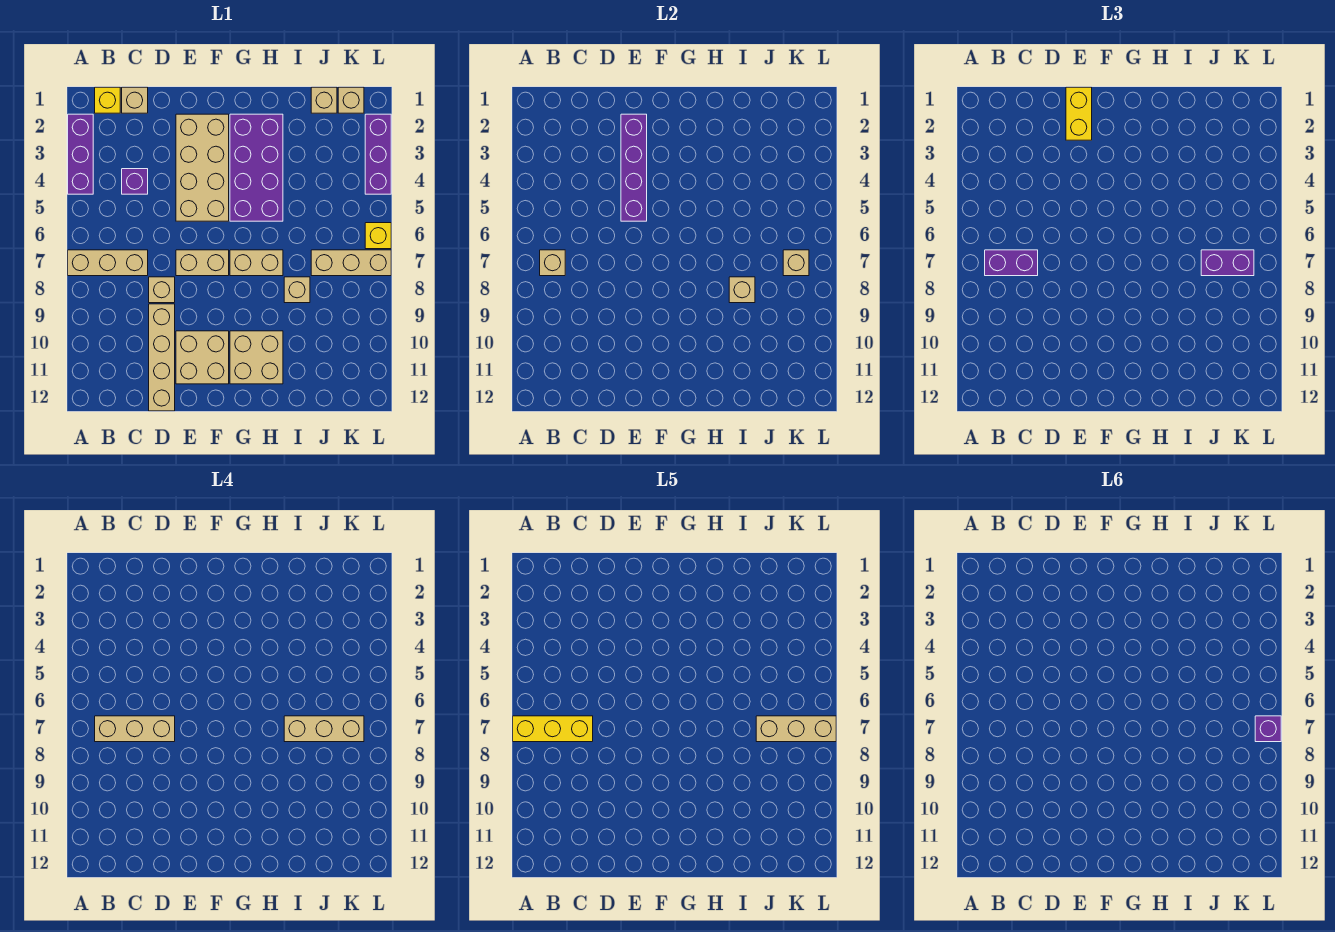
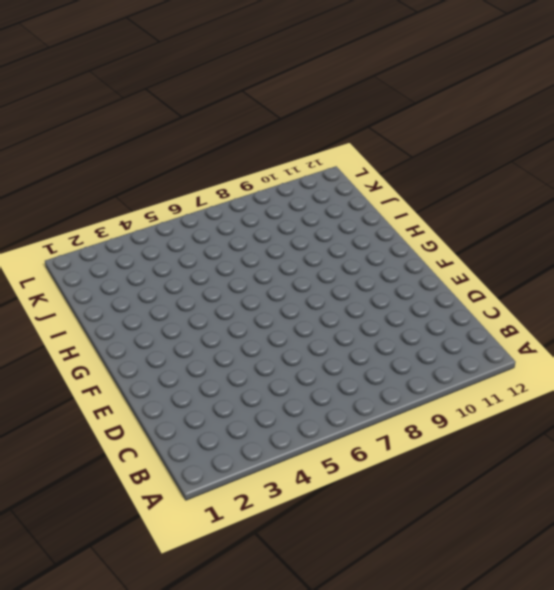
none -> purple 1x3 brick [68,114,93,194]
none -> tan 1x3 brick [68,250,148,276]
none -> yellow 1x1 brick [95,87,120,113]
none -> tan 1x1 brick [122,87,148,113]

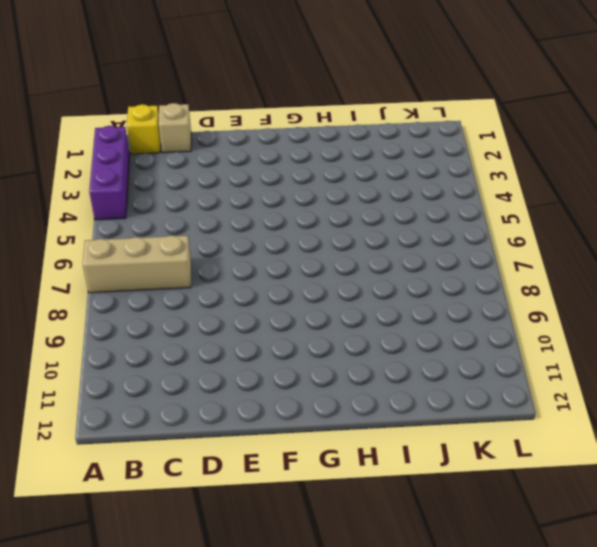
none -> purple 1x1 brick [122,169,148,194]
none -> tan 1x1 brick [149,277,175,303]
none -> tan 1x4 brick [149,304,175,411]
none -> tan 2x4 brick [176,114,229,221]

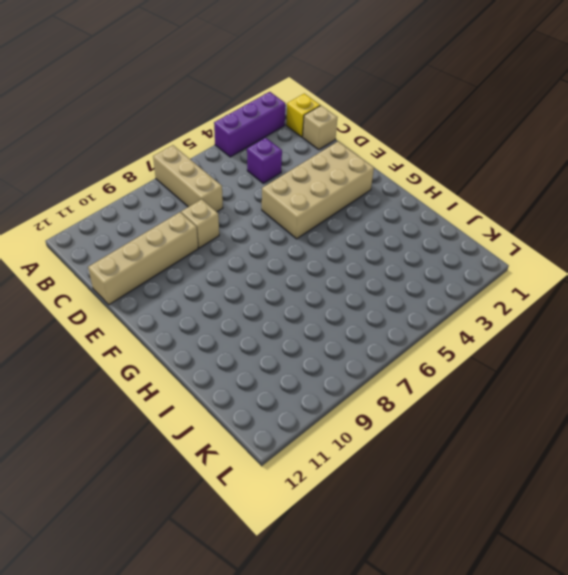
none -> tan 1x2 brick [176,250,229,276]
none -> tan 2x2 brick [176,331,229,384]
none -> purple 2x4 brick [230,114,283,221]
none -> tan 1x2 brick [230,250,283,276]

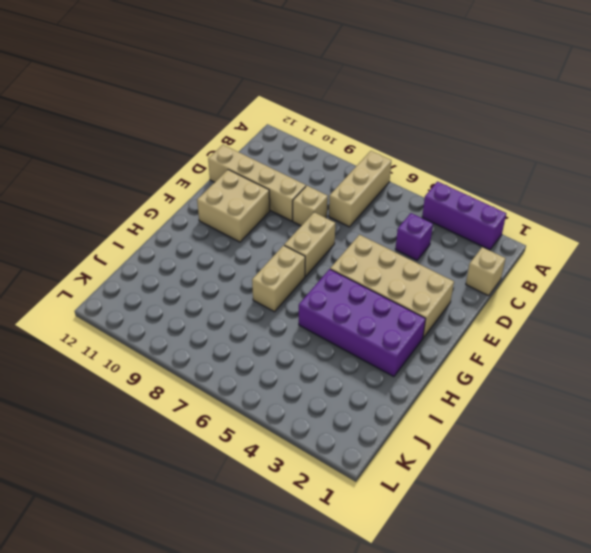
none -> yellow 1x1 brick [95,87,120,113]
none -> tan 2x2 brick [230,331,283,384]
none -> tan 1x1 brick [284,277,310,303]
none -> tan 1x1 brick [311,87,337,113]

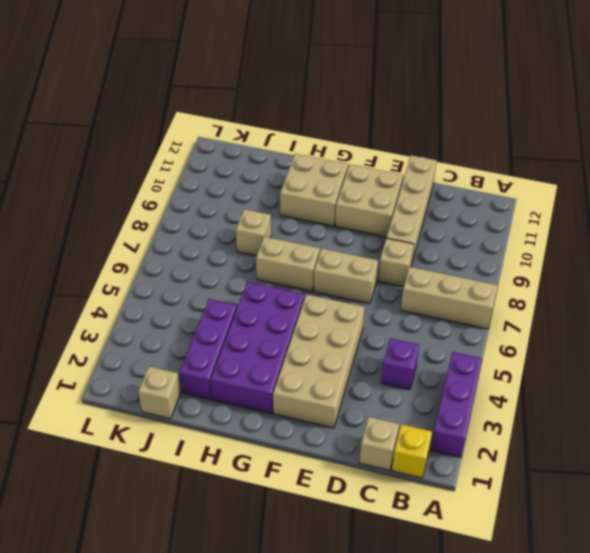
purple 1x3 brick [180,299,237,399] -> purple 1x3 brick moved to [365,114,391,194]
none -> tan 1x3 brick [311,250,391,276]
none -> tan 1x1 brick [338,87,364,113]
none -> yellow 1x1 brick [365,223,391,249]
none -> tan 1x1 brick [540,250,565,276]

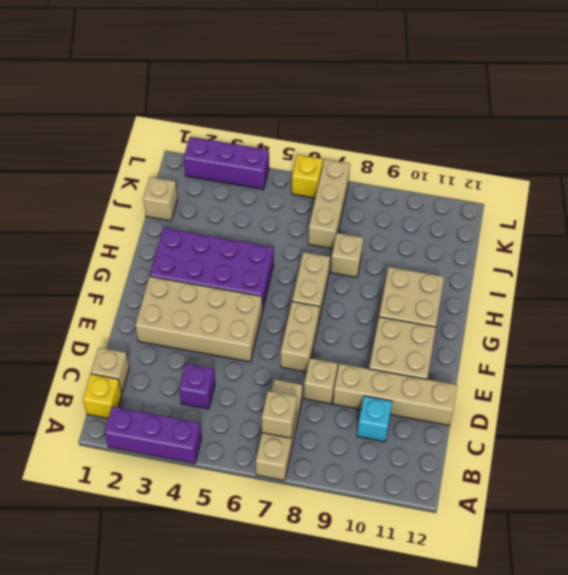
cyan 1x1 brick [357,396,392,442] -> none
none -> tan 1x1 brick [338,87,364,113]
none -> purple 1x4 brick [621,114,647,221]
none -> tan 1x1 brick [729,277,755,303]
none -> tan 1x1 brick [783,250,809,276]

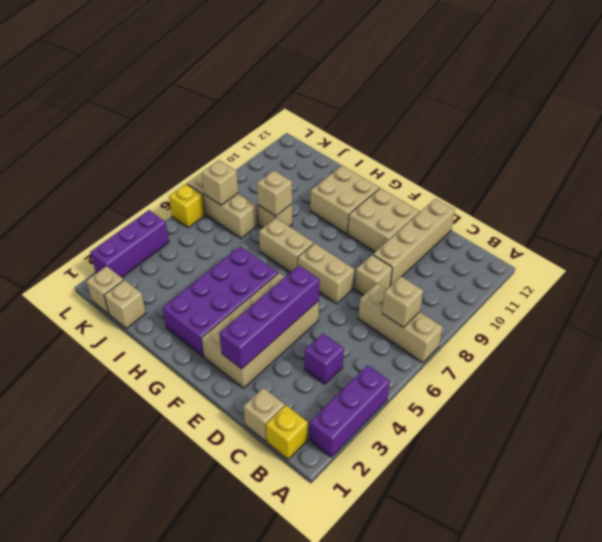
none -> purple 1x2 brick [985,250,1038,276]
none -> yellow 1x2 brick [1066,87,1092,140]
none -> purple 1x2 brick [1201,250,1254,276]
none -> tan 1x3 brick [95,716,175,742]

